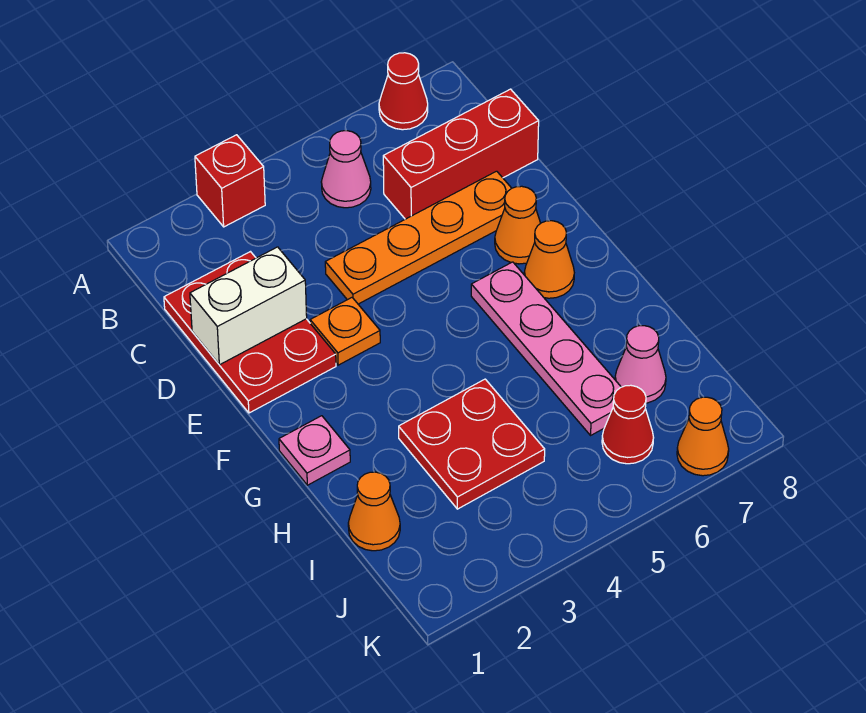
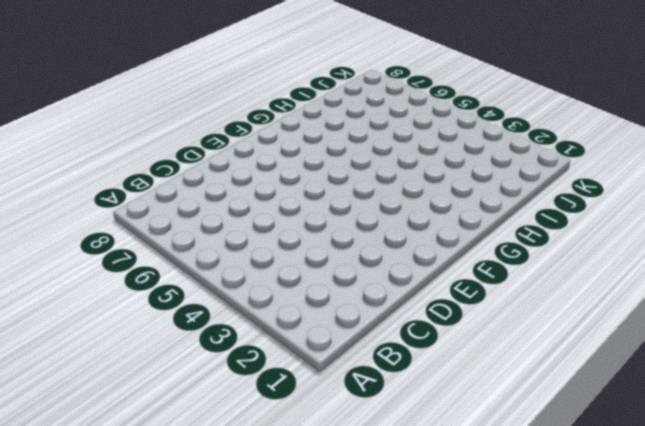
none -> red 1x1 brick [195,135,265,227]
none -> red 1x1 cone [379,53,428,130]
none -> pink 1x1 cone [321,131,371,208]

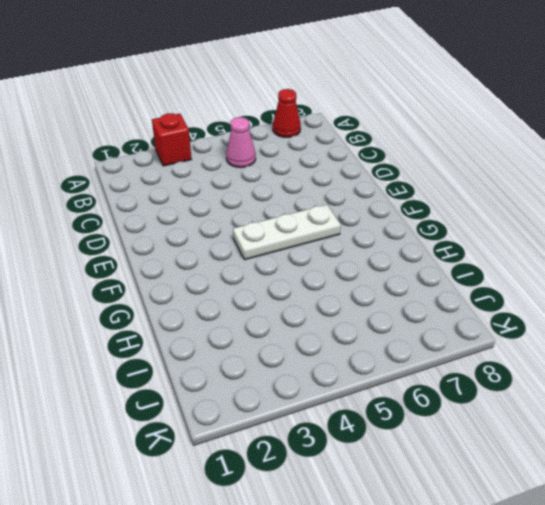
white 1x3 plate [233,205,341,260] -> pink 1x4 plate [471,262,621,435]
none -> red 2x3 plate [164,252,336,413]
none -> red 1x3 brick [383,89,539,219]
none -> orange 1x4 plate [325,171,512,304]

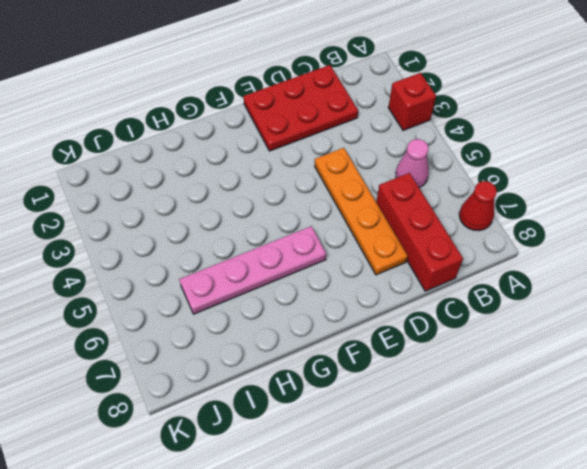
none -> orange 1x1 plate [310,298,380,365]
none -> orange 1x1 cone [495,186,541,264]
none -> orange 1x1 cone [524,221,574,298]

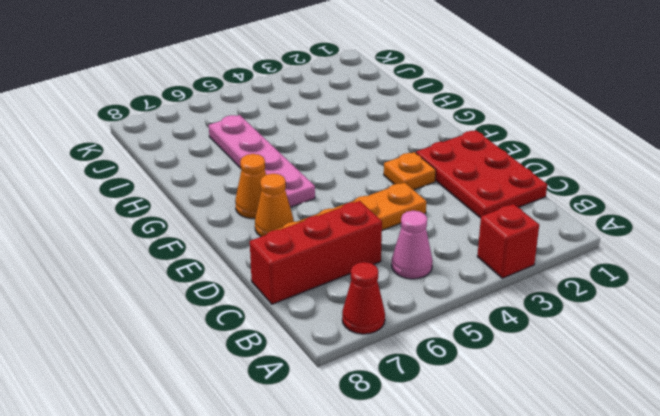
none -> pink 1x1 plate [279,416,350,485]
none -> red 2x2 plate [399,379,545,509]
none -> orange 1x1 cone [348,472,400,551]

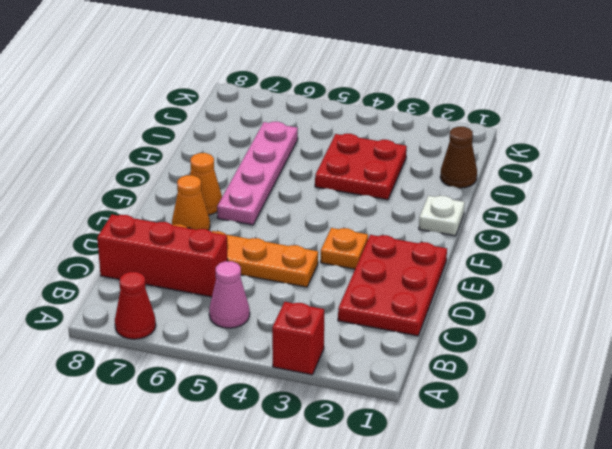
white 1x1 plate [419,196,465,236] -> pink 1x1 plate [279,416,350,485]
brown 1x1 cone [440,127,477,188] -> orange 1x1 cone [348,472,400,551]
none -> pink 1x1 cone [615,326,666,403]
none -> red 1x1 cone [602,385,654,464]
none -> orange 1x1 cone [677,397,729,476]

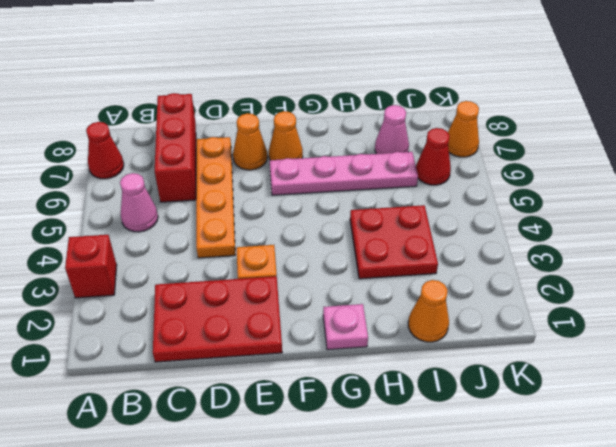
none -> white 1x2 brick [190,247,307,365]

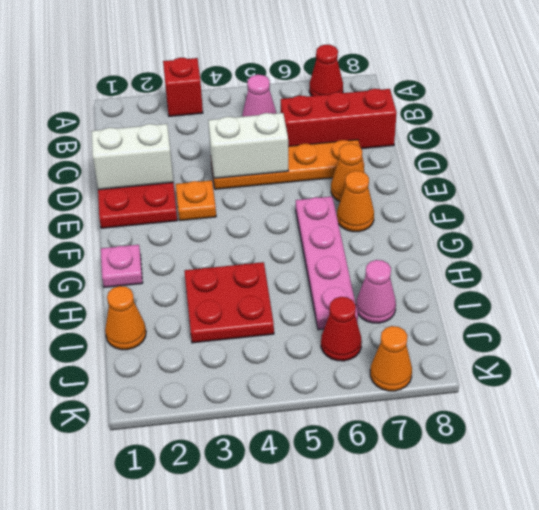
white 1x2 brick [208,113,288,179] -> none

